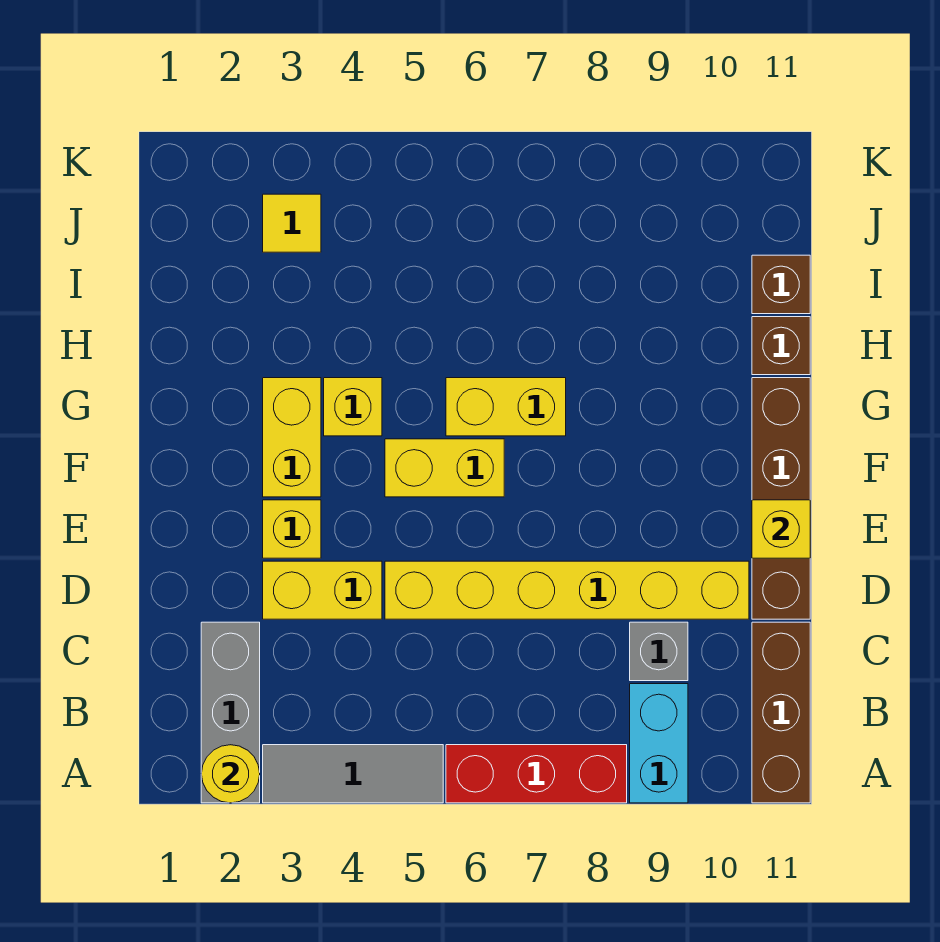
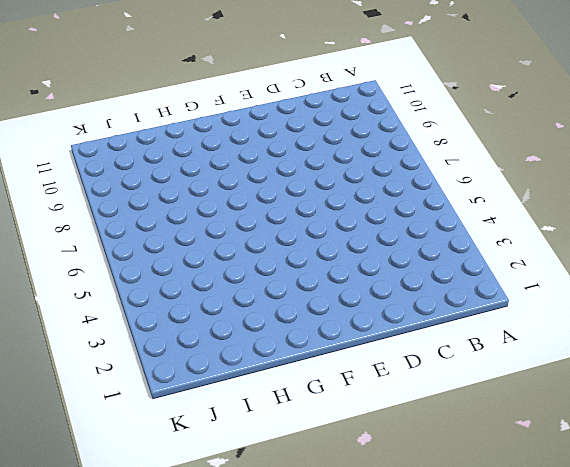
none -> grey 1x3 brick [201,622,260,803]
none -> grey 1x3 tile [263,745,443,803]
none -> red 1x3 brick [446,745,627,803]

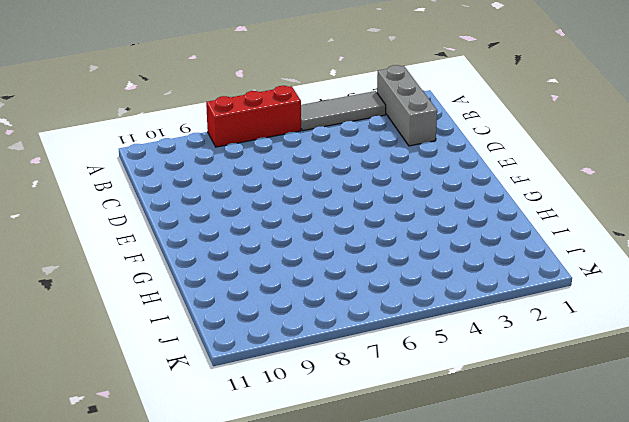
none -> cyan 1x2 brick [630,684,688,803]
none -> brown 1x3 brick [752,622,810,803]
none -> grey 1x1 brick [630,622,688,681]

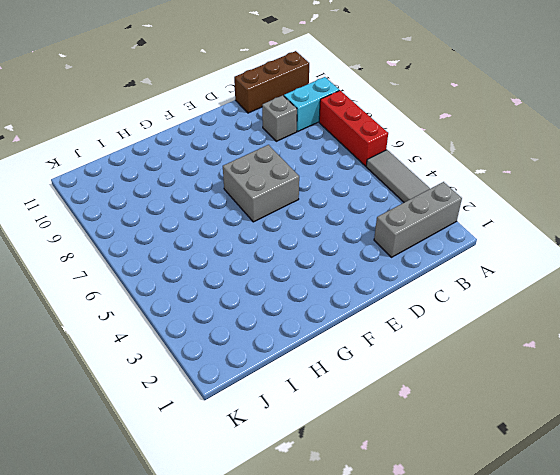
grey 2x2 brick [223,145,299,222] -> yellow 1x2 brick [385,439,504,497]
none -> yellow 1x2 brick [263,561,382,619]
none -> yellow 1x6 brick [385,561,749,619]
none -> brown 1x4 brick [752,378,810,619]

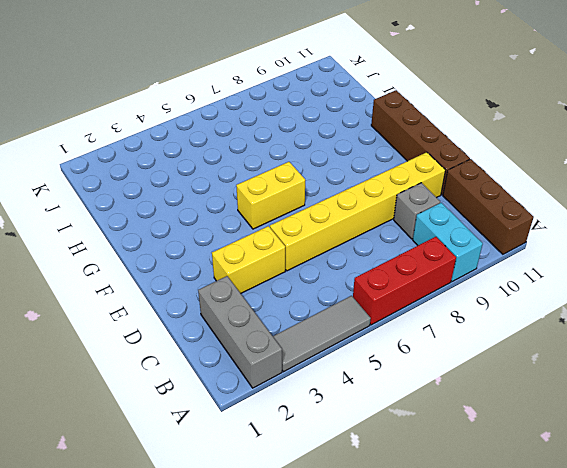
none -> yellow 1x1 brick [263,500,321,558]
none -> yellow 1x2 brick [263,378,321,497]
none -> yellow 1x1 brick [324,378,382,436]

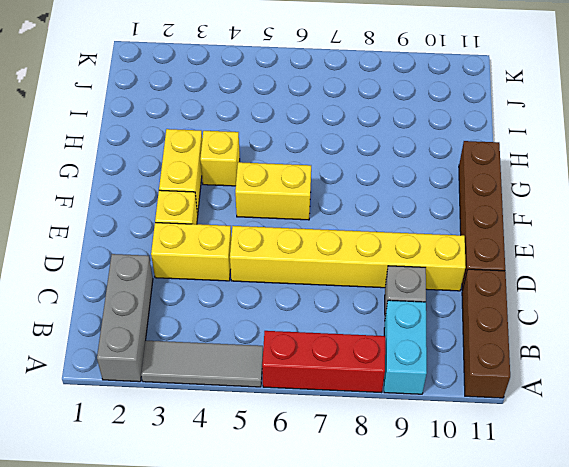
none -> yellow 1x2 brick [446,378,566,436]
none -> brown 1x1 brick [752,317,810,375]
none -> brown 1x1 brick [752,255,810,314]

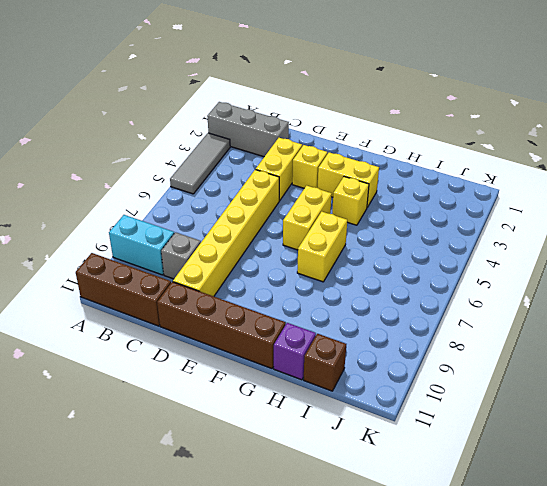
purple 1x1 brick [274,323,316,380] -> brown 1x1 brick [752,317,810,375]
none -> red 1x3 brick [446,745,627,803]
none -> yellow 1x1 tile [263,194,321,252]
none -> yellow 1x1 round brick [201,745,260,803]

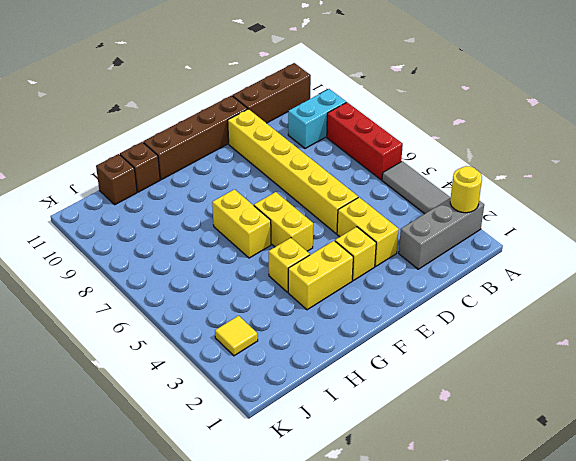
none -> grey 1x1 brick [630,622,688,681]
none -> yellow 1x1 brick [752,500,810,558]

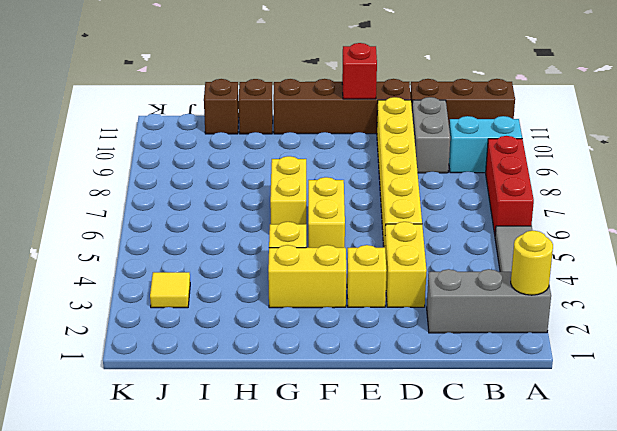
grey 1x2 brick [412,97,450,173] -> grey 1x1 brick [630,622,688,681]
red 1x1 brick [342,43,377,99] -> yellow 1x1 brick [752,500,810,558]

